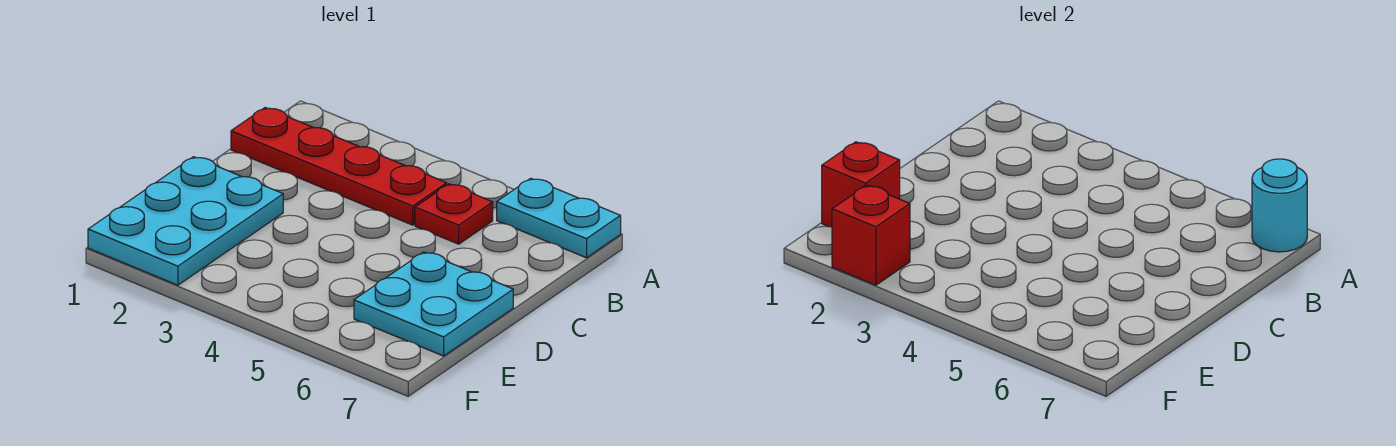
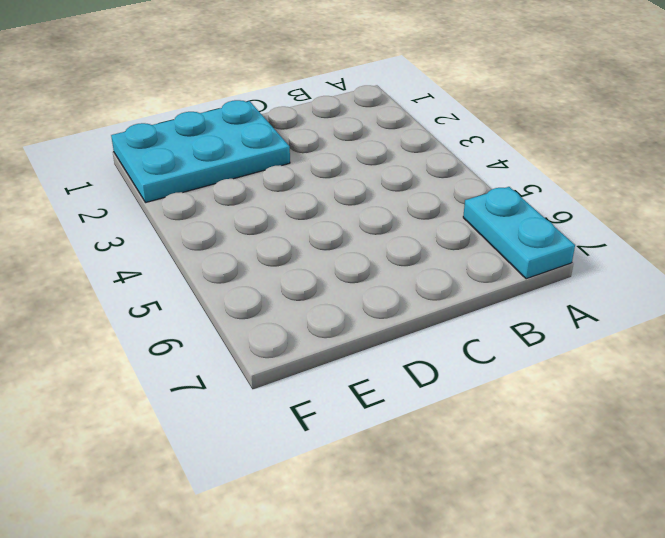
none -> red 1x4 plate [231,108,447,225]
none -> red 1x1 plate [415,184,493,244]

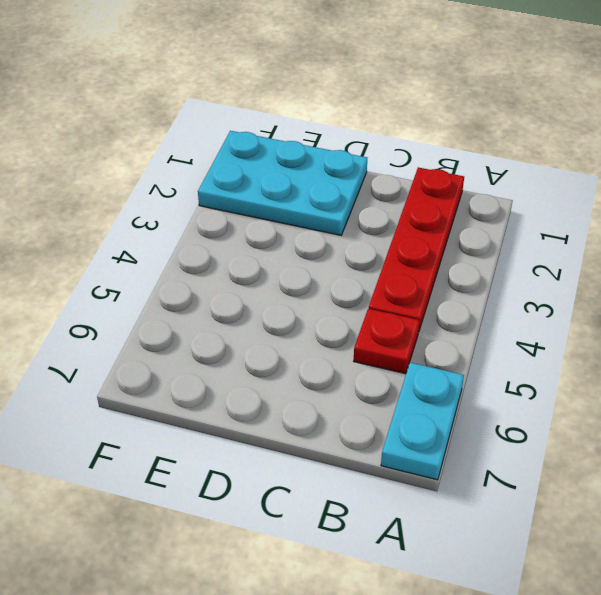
none -> cyan 2x2 plate [354,252,513,356]
none -> cyan 1x1 round brick [1252,159,1307,252]

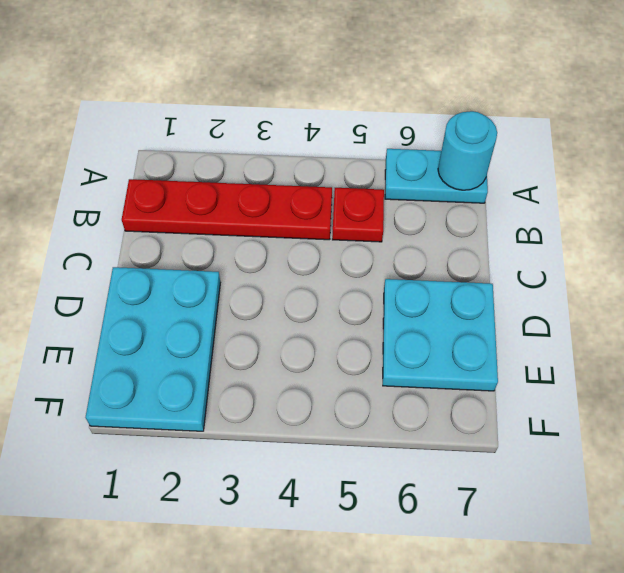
none -> red 1x1 brick [822,142,900,227]
none -> red 1x1 brick [832,186,910,285]

